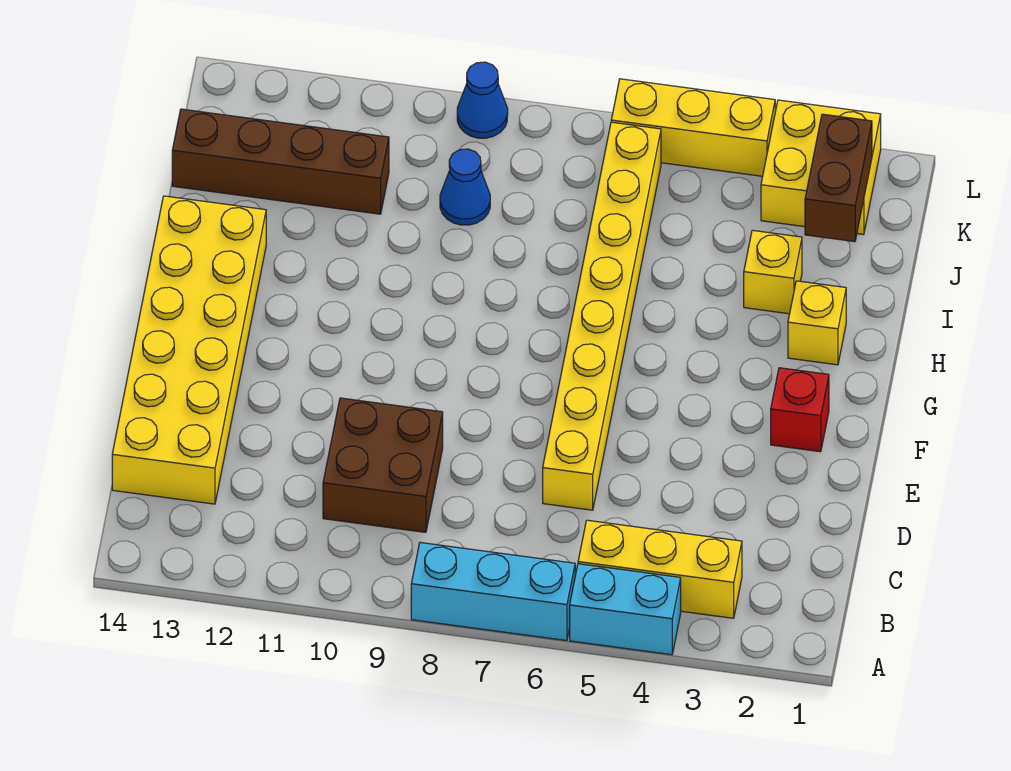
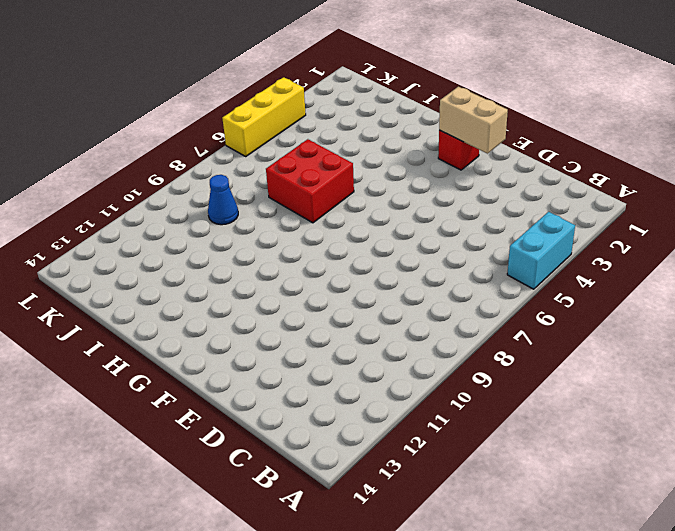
tan 1x2 brick [439,87,508,154] -> none
red 2x2 brick [266,139,354,223] -> yellow 1x8 brick [543,122,661,510]
none -> cyan 1x3 brick [411,543,575,641]
none -> yellow 1x3 brick [578,520,742,618]
none -> brown 2x2 brick [323,398,443,532]

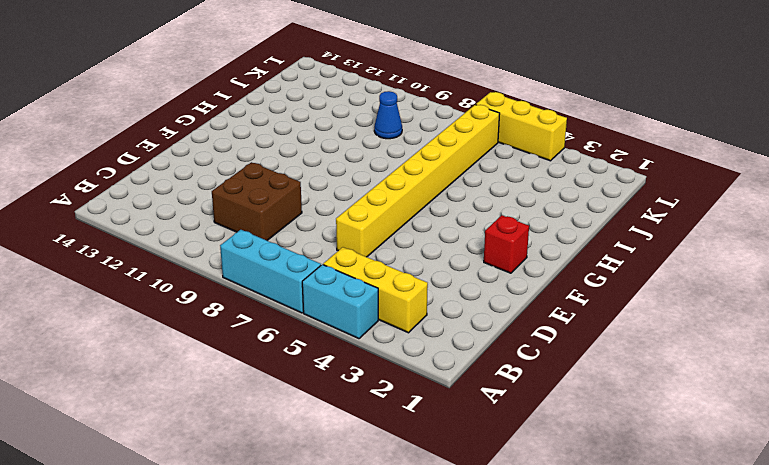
none -> yellow 2x6 brick [112,196,266,504]
none -> yellow 1x1 brick [788,281,846,365]
none -> yellow 1x1 brick [744,230,802,314]

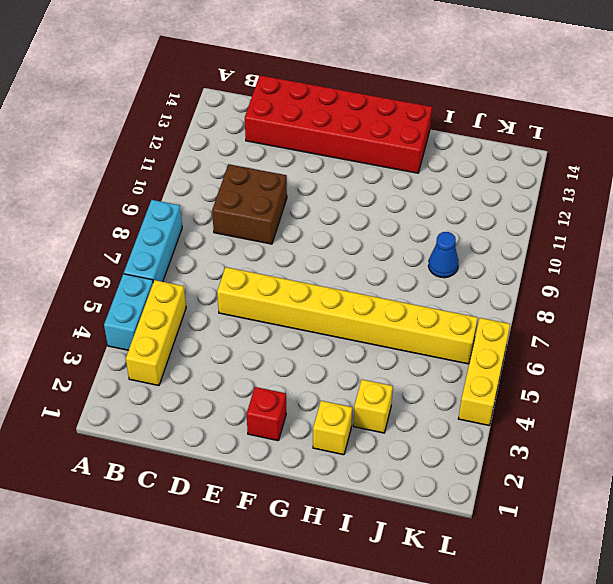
red 2x6 brick [245,75,432,173] -> yellow 2x6 brick [112,196,266,504]
none -> brown 1x4 brick [172,109,389,214]
none -> yellow 2x2 brick [761,100,881,235]
none -> blue 1x1 cone [457,62,508,138]

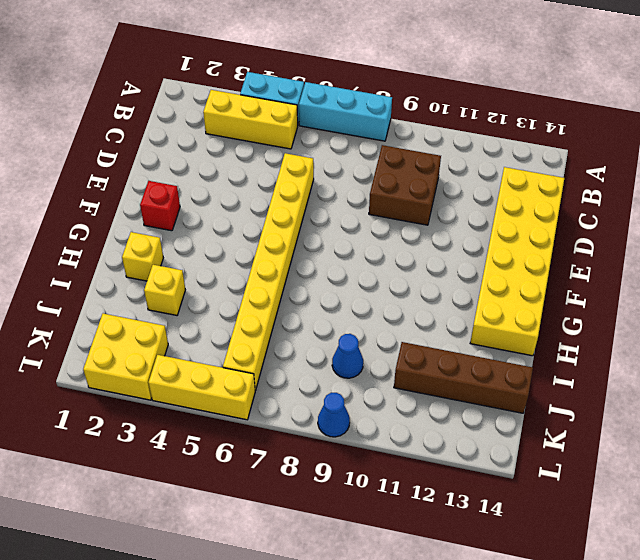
none -> brown 1x2 brick [805,114,872,242]

